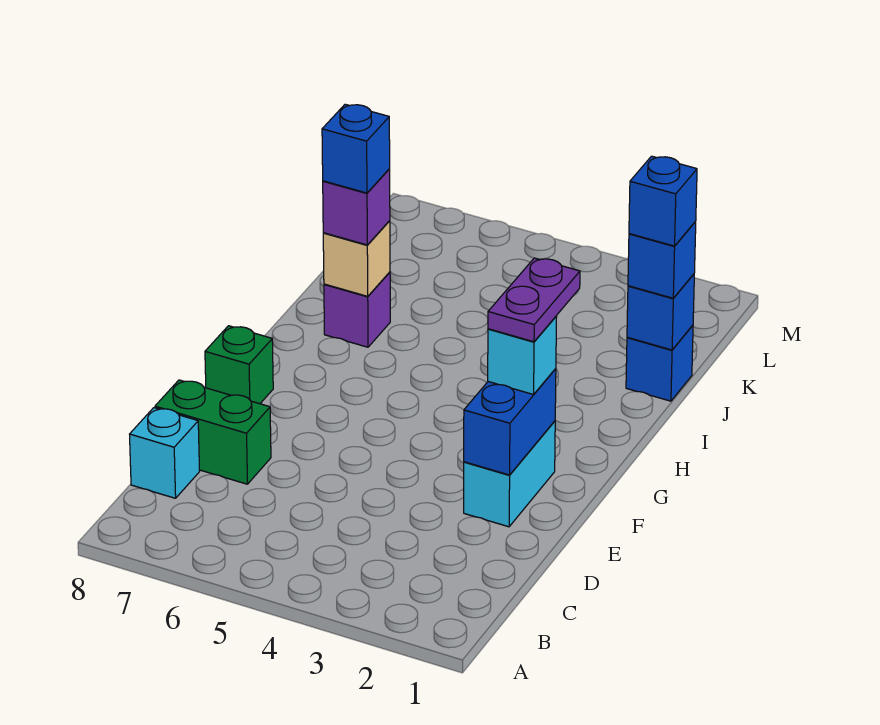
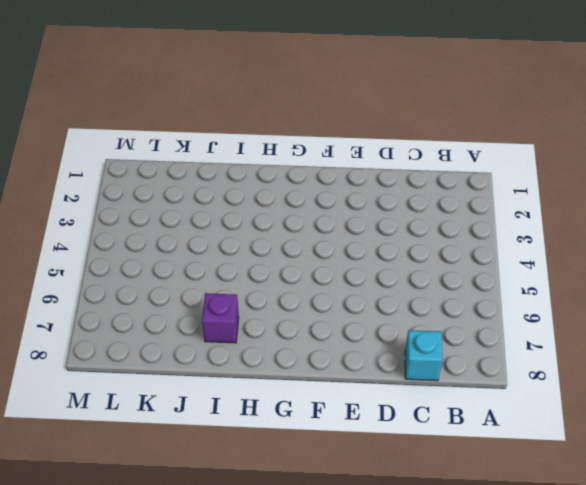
none -> green 1x2 brick [155,380,271,484]
none -> cyan 1x2 brick [464,421,555,527]
none -> green 1x1 brick [205,326,273,404]

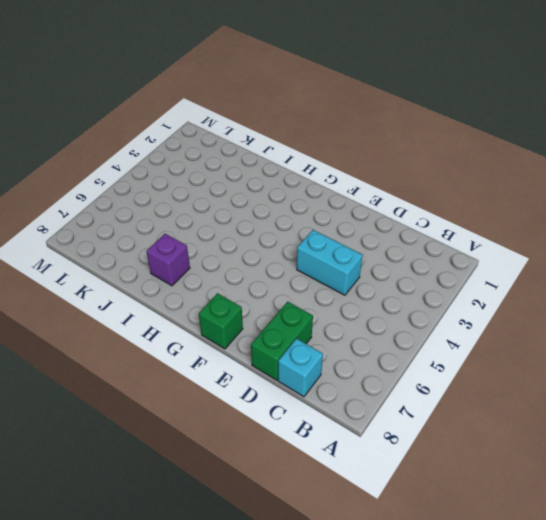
cyan 1x2 brick [297,230,363,295] -> cyan 1x2 brick moved to [464,421,555,527]
none -> blue 1x1 brick [626,325,693,401]
none -> blue 1x2 brick [464,369,556,475]
none -> tan 1x1 brick [323,221,390,296]

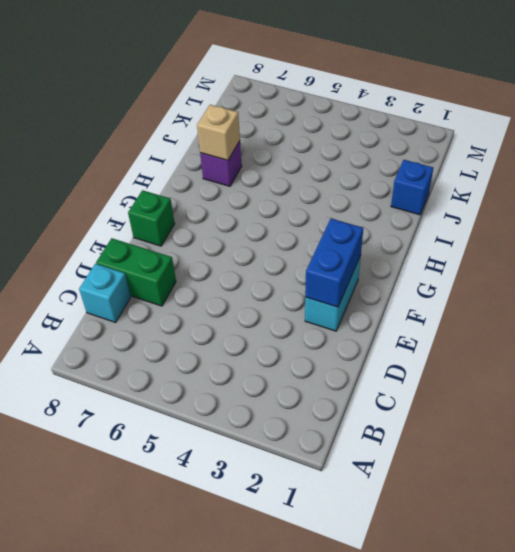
none -> blue 1x1 brick [627,274,694,350]
none -> cyan 1x1 brick [488,316,557,394]
none -> purple 1x1 brick [323,169,390,245]

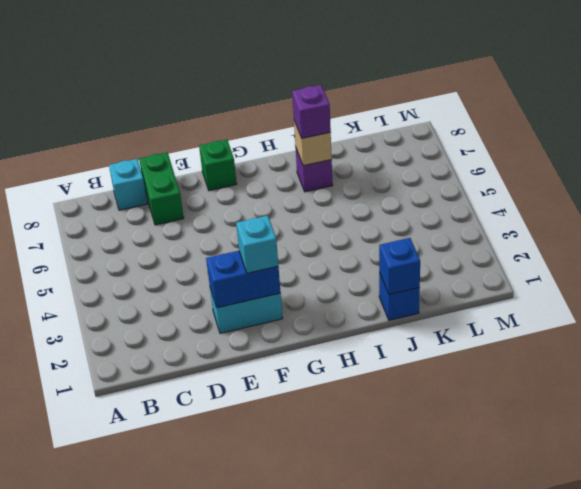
none -> blue 1x1 brick [628,222,696,298]
none -> purple 1x2 plate [488,258,580,342]
none -> blue 1x1 brick [322,104,390,193]

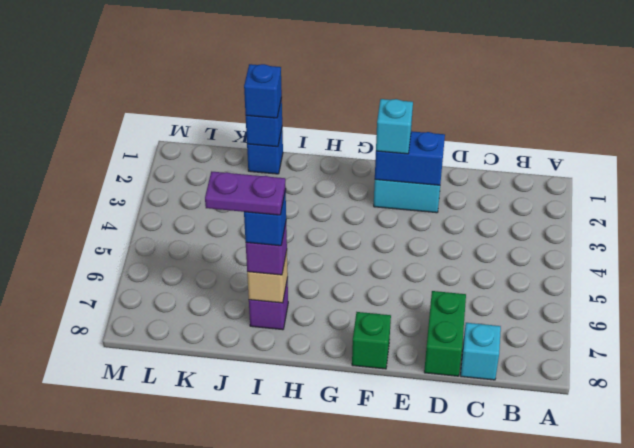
purple 1x2 plate [205,172,286,215] -> purple 1x2 plate moved to [488,258,580,342]
none -> blue 1x1 brick [629,156,697,246]

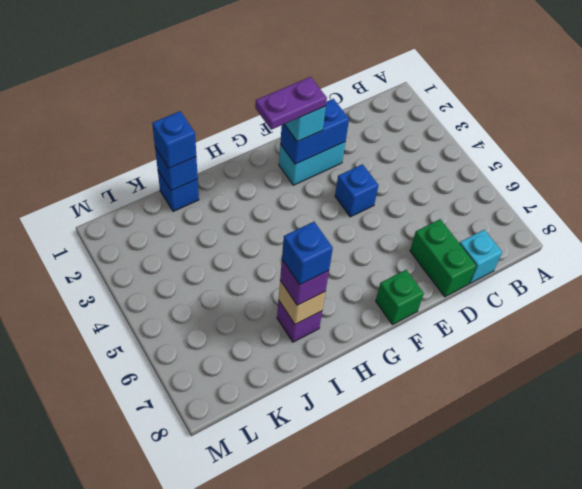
blue 1x1 brick [335,164,379,217] -> blue 1x1 brick moved to [629,156,697,246]

